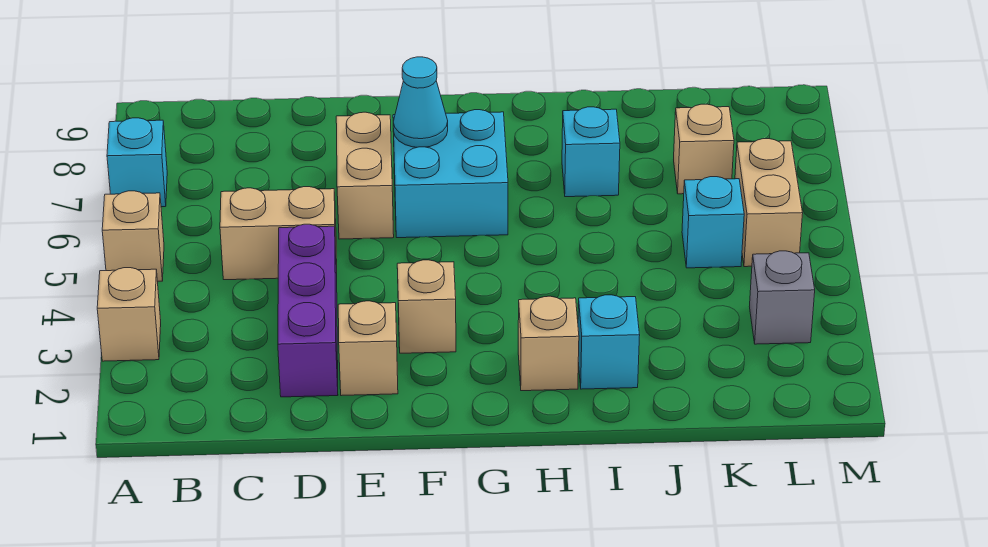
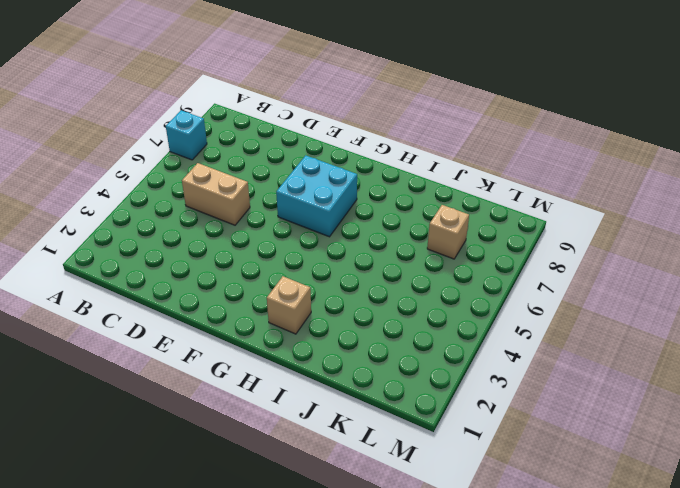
none -> tan 1x1 brick [97,268,161,361]
none -> tan 1x1 brick [102,191,164,281]
none -> purple 1x3 brick [278,224,338,397]

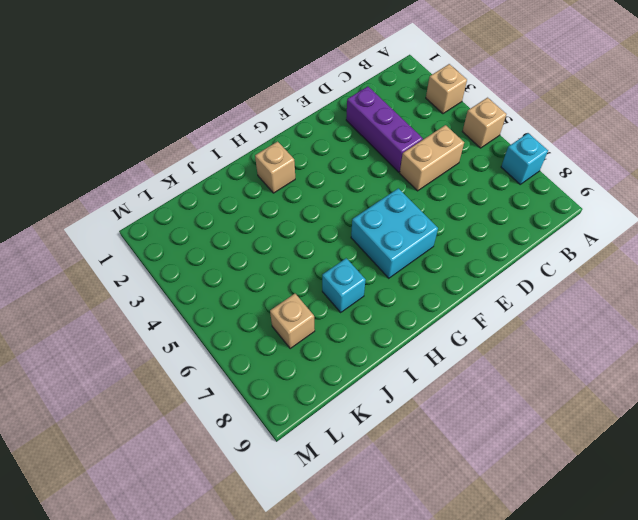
none -> tan 1x1 brick [338,301,398,396]
none -> tan 1x2 brick [336,112,394,239]
none -> tan 1x1 brick [397,260,456,353]

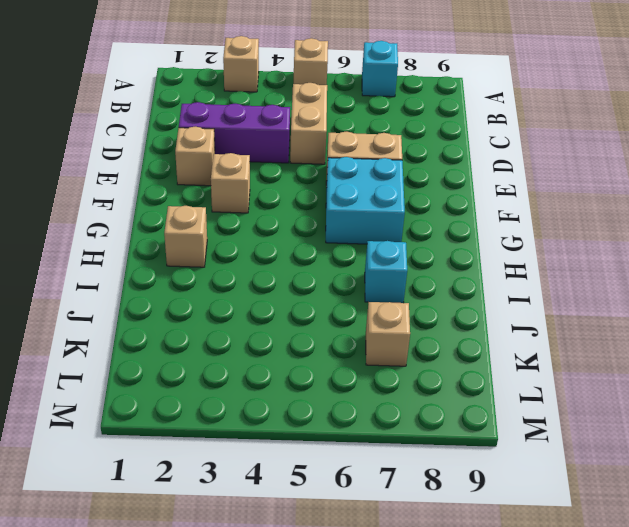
none -> cyan 1x1 brick [578,295,640,389]
none -> cyan 1x1 brick [682,177,744,268]
none -> grey 1x1 brick [749,251,815,344]

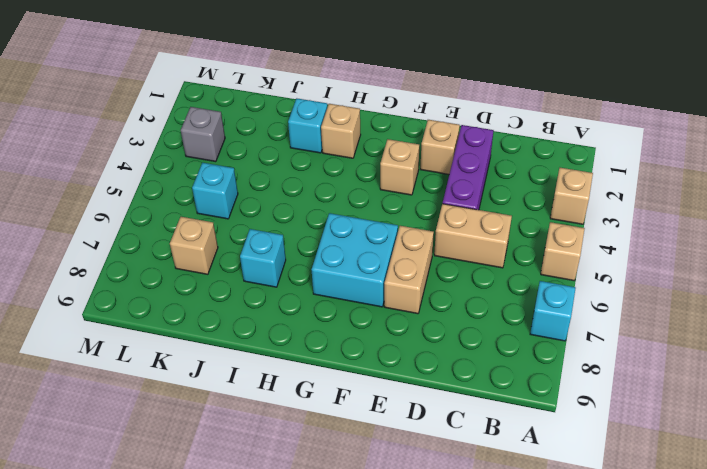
none -> tan 1x2 brick [735,139,803,267]
none -> cyan 1x1 cone [393,57,448,147]

